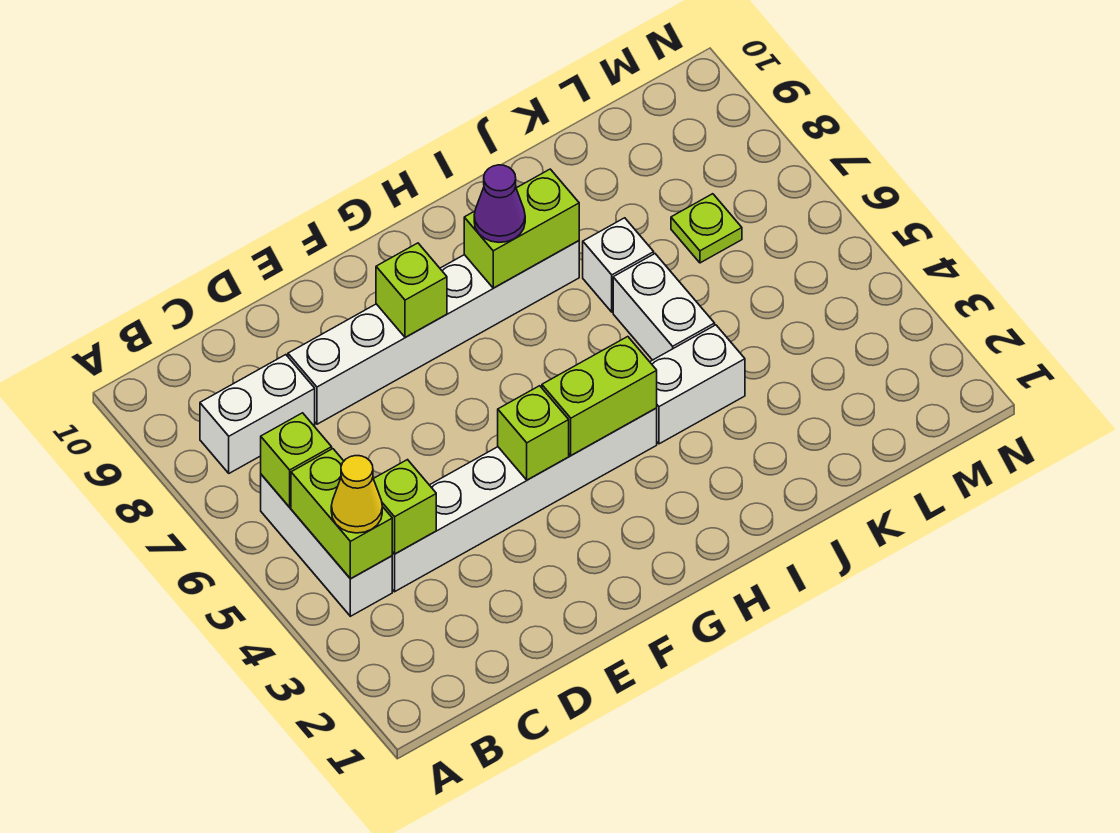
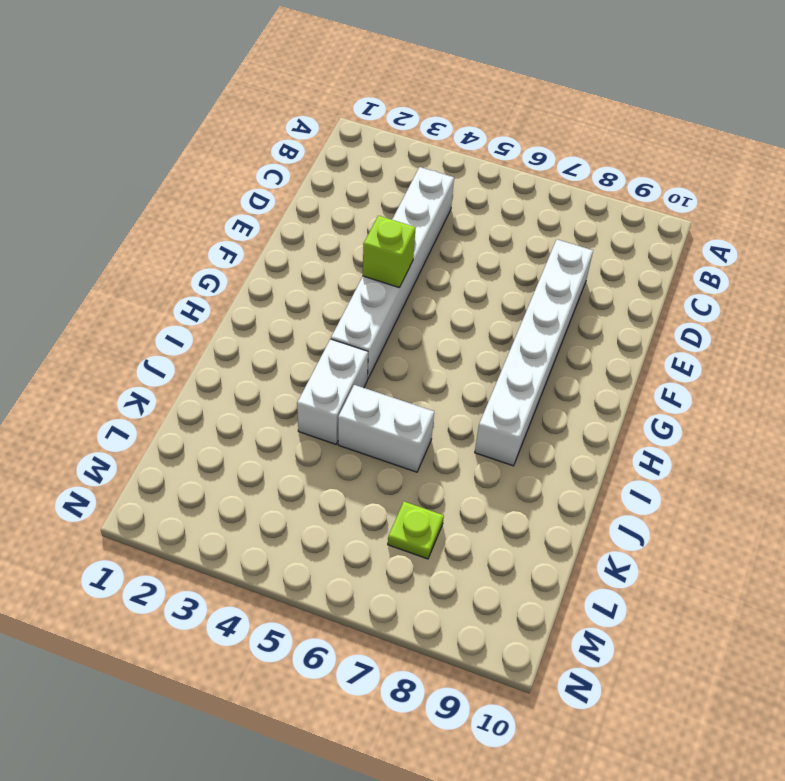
none -> white 1x3 brick [261,475,392,616]
none -> white 1x2 brick [200,355,315,473]
none -> white 1x1 brick [583,218,654,312]

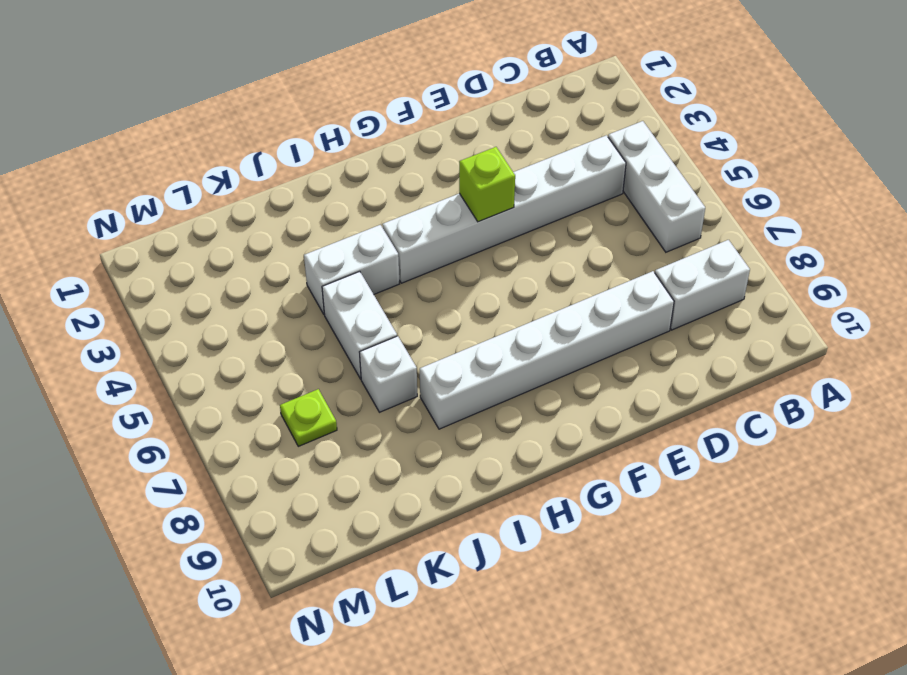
none -> lime 1x2 brick [291,449,392,579]
none -> lime 1x1 brick [261,413,332,507]
none -> lime 1x1 brick [373,460,436,554]

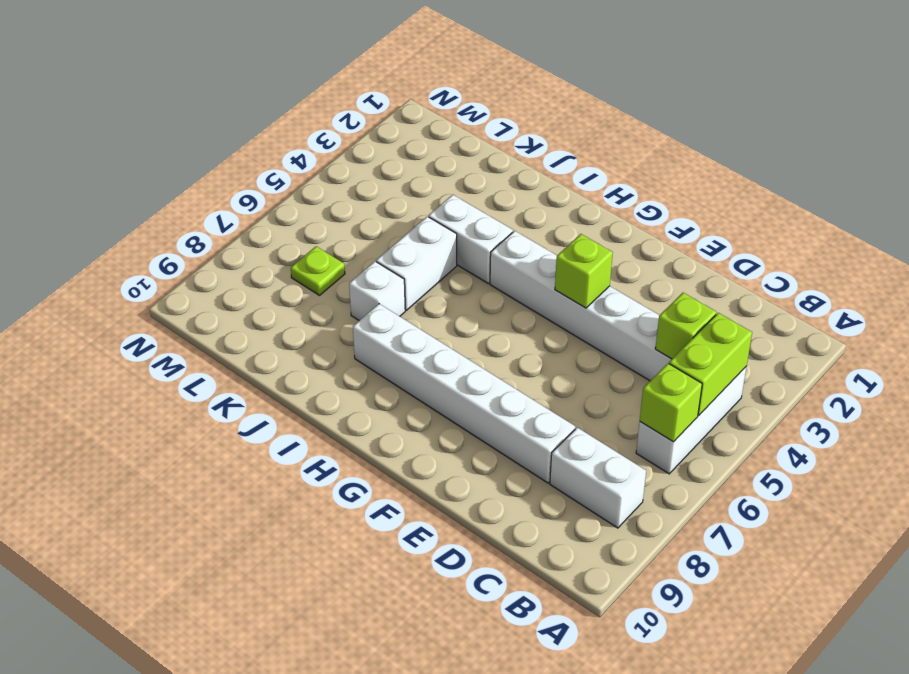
none -> lime 1x1 brick [376,243,447,337]
none -> lime 1x2 brick [542,337,657,455]
none -> lime 1x2 brick [464,169,579,288]

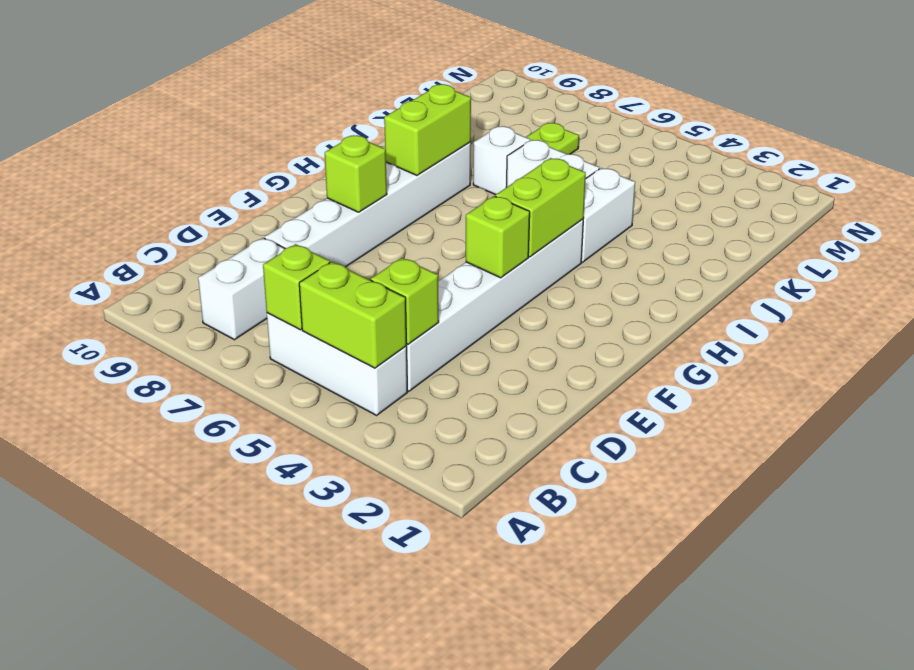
none -> yellow 1x1 cone [331,456,382,533]
none -> purple 1x1 cone [474,165,525,242]

